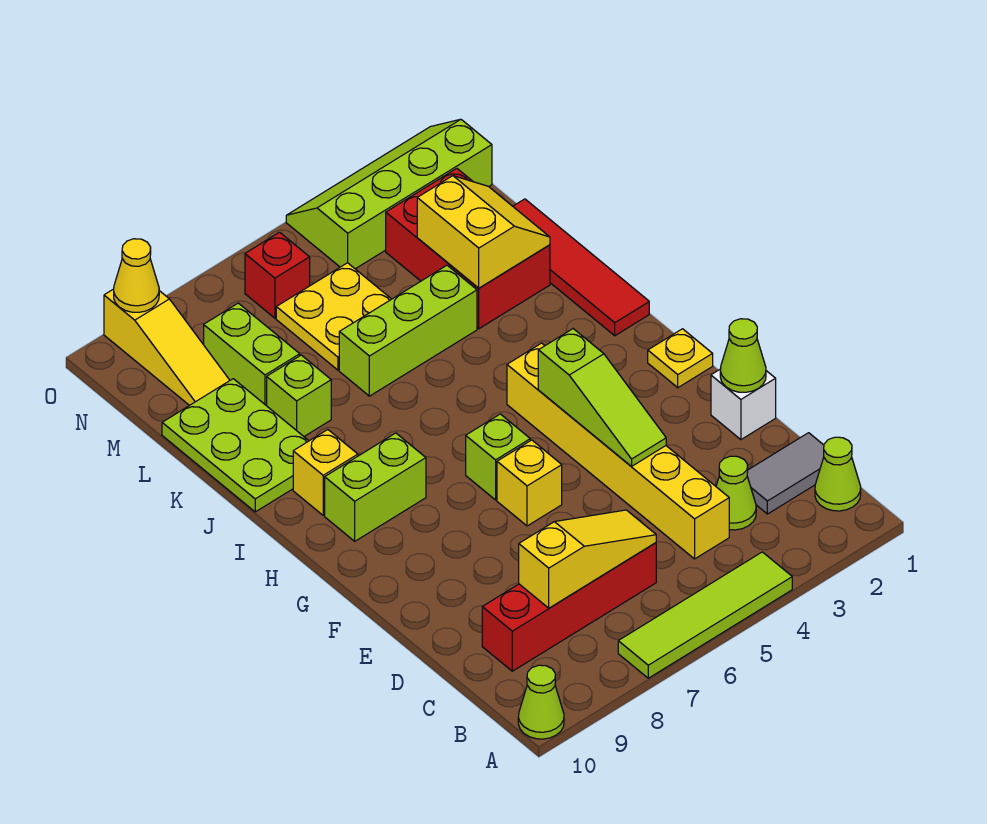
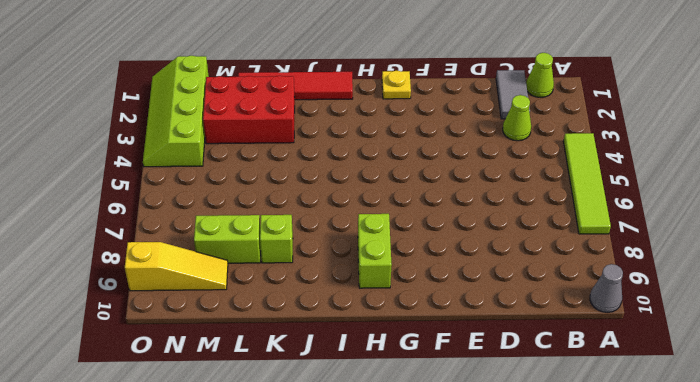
grey 1x1 cone [590,264,623,312] -> lime 1x1 cone [518,665,564,739]
none -> yellow 1x6 brick [507,343,729,559]
none -> red 1x4 brick [482,543,656,671]
none -> white 1x1 brick [711,369,776,440]

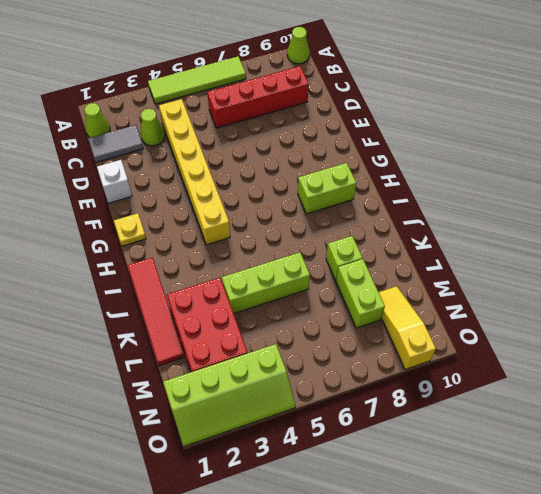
none -> yellow 1x1 brick [497,440,562,526]
none -> lime 1x1 brick [466,414,530,500]
none -> yellow 1x1 brick [293,430,358,515]

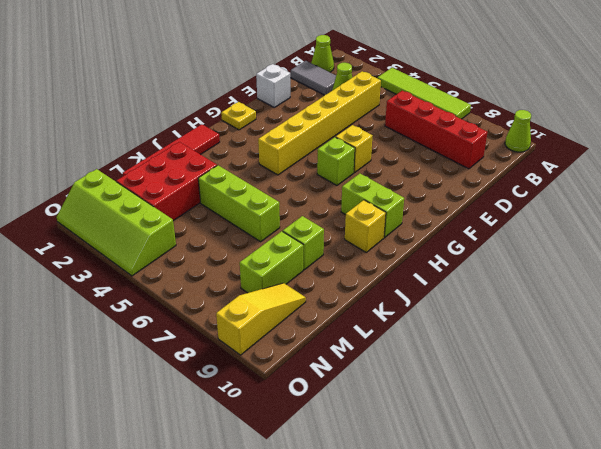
none -> lime 2x3 plate [162,379,309,512]
none -> yellow 2x2 plate [276,263,391,370]
none -> red 1x1 brick [245,232,310,318]

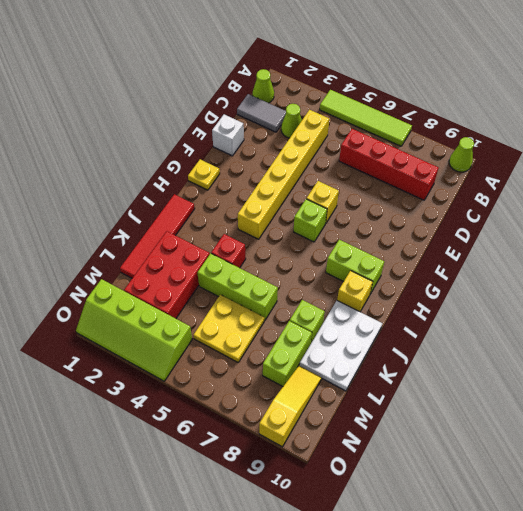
red 1x1 brick [211,234,246,268] -> red 1x1 brick moved to [245,232,310,318]
white 2x3 plate [300,301,382,391] -> lime 2x3 plate [162,379,309,512]
none -> yellow 1x3 slope [519,510,656,608]
none -> lime 1x1 cone [720,319,766,392]
none -> lime 1x3 slope [538,329,666,466]

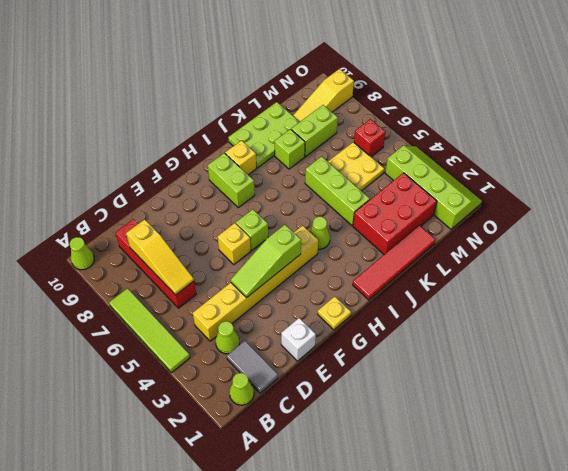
lime 1x1 cone [310,217,330,249] -> lime 1x1 cone moved to [720,319,766,392]
none -> yellow 2x2 slope [417,176,550,288]
none -> yellow 1x1 cone [114,239,159,312]

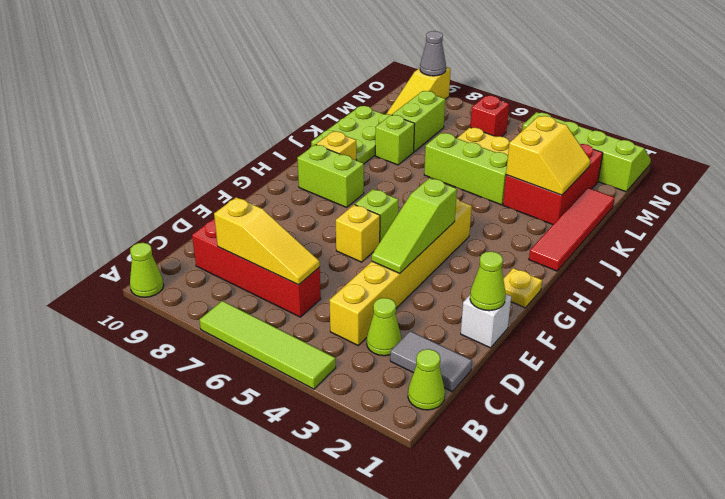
grey 1x1 cone [420,31,446,76] -> yellow 1x1 cone [114,239,159,312]

